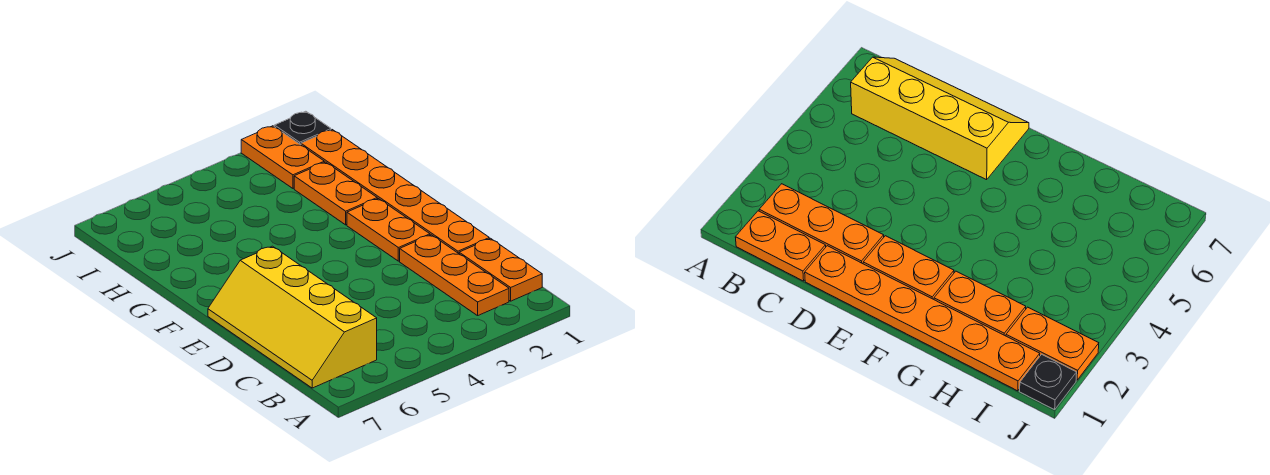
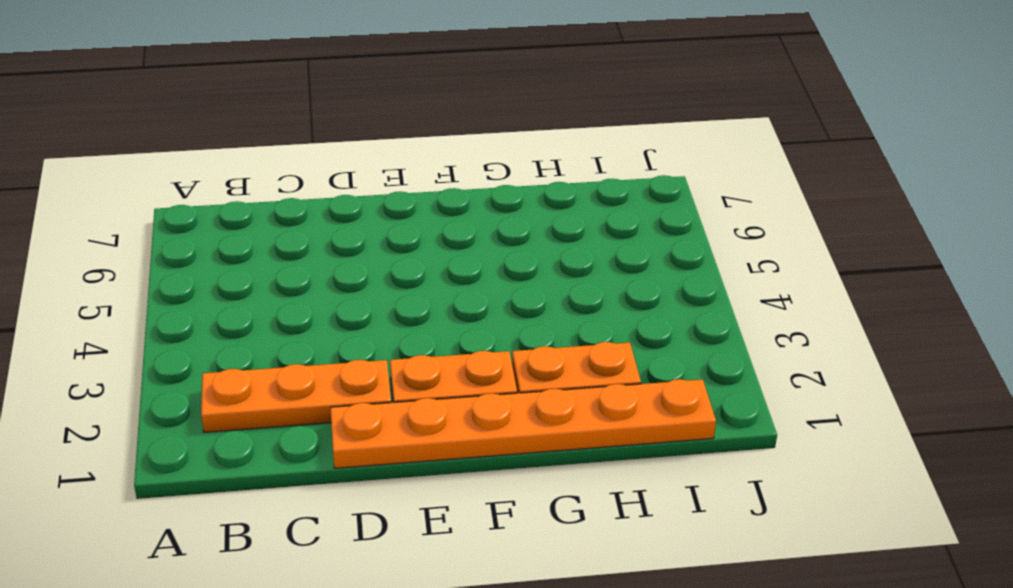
none -> orange 1x2 plate [459,238,542,301]
none -> yellow 2x4 slope [208,246,377,388]

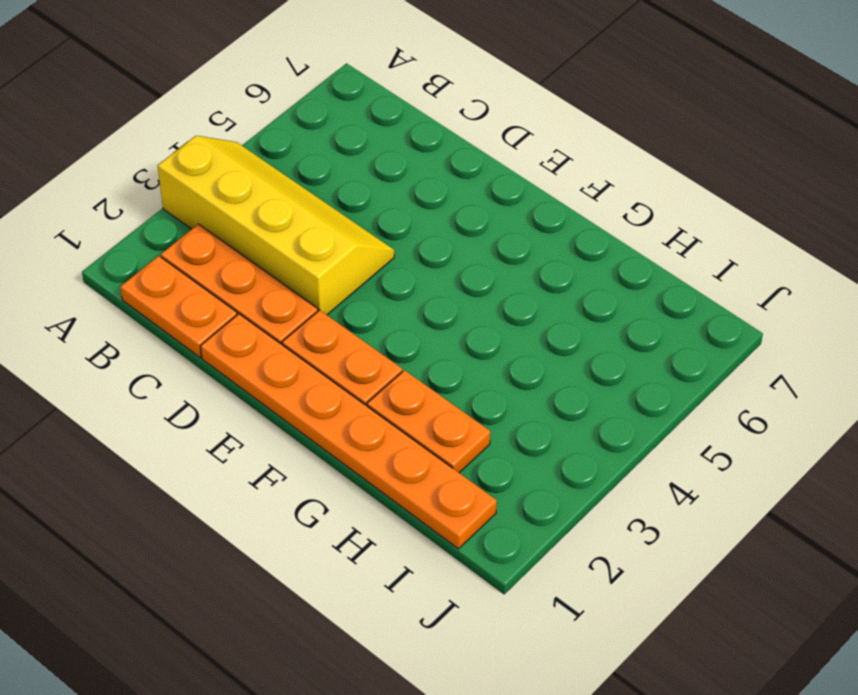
yellow 2x4 slope [158,136,394,315] -> yellow 2x4 slope moved to [208,246,377,388]
none -> orange 1x2 plate [241,126,324,188]
none -> black 1x1 plate [274,111,331,145]

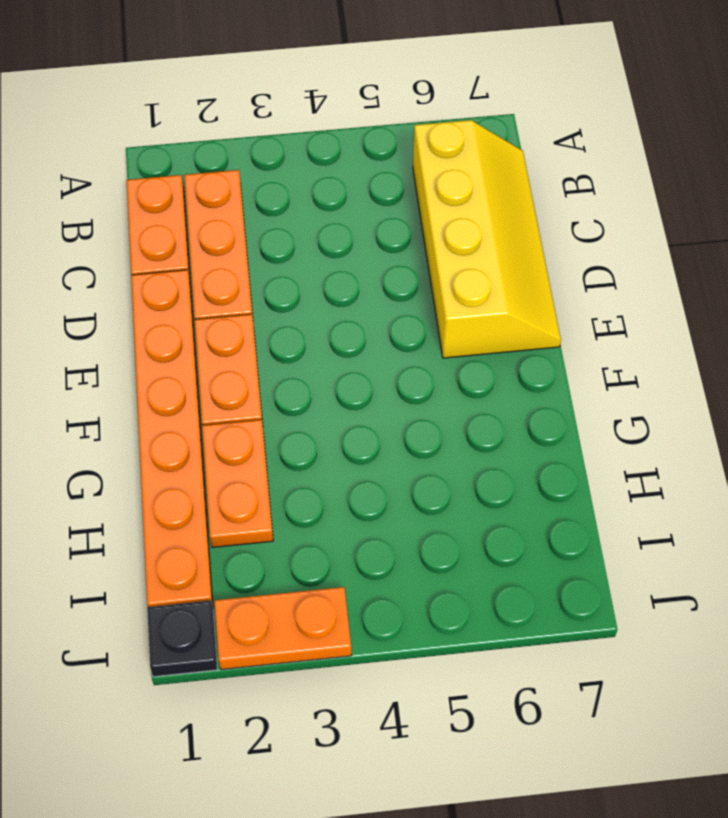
orange 1x2 plate [214,587,351,670] -> orange 1x2 plate turned to [241,126,324,188]

